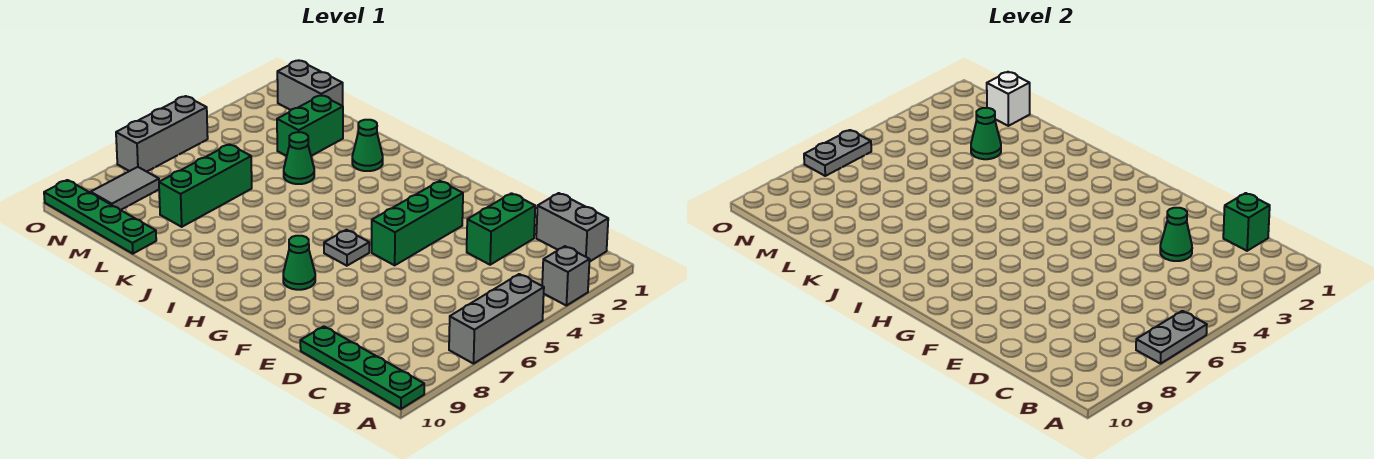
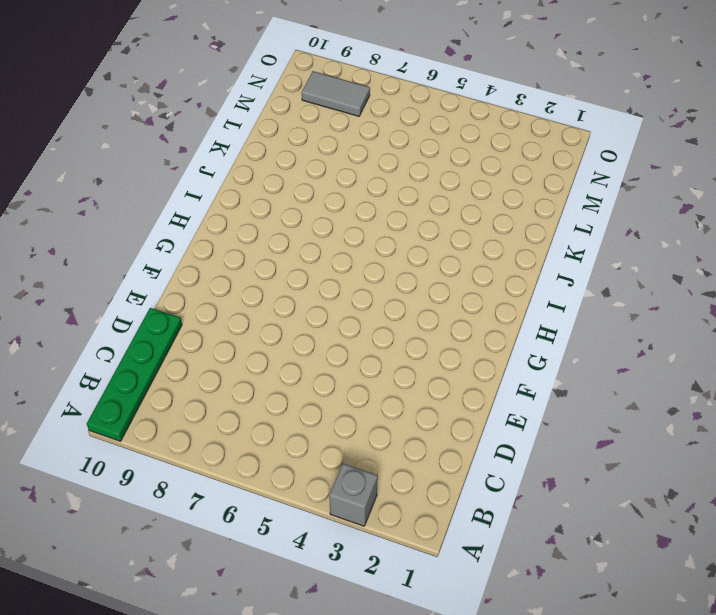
none -> grey 1x3 brick [449,274,544,364]
none -> grey 1x2 brick [536,193,608,262]
none -> green 1x2 brick [467,193,535,265]

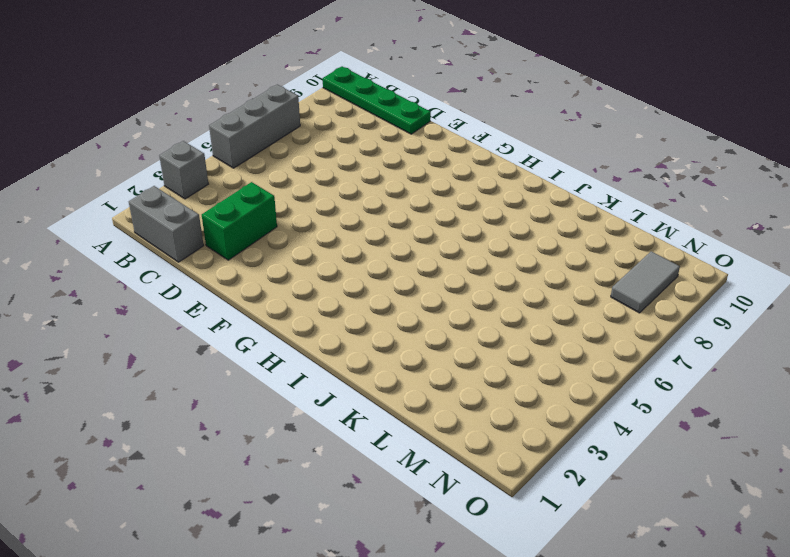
none -> green 1x3 brick [372,181,463,265]
none -> grey 1x1 plate [324,230,369,266]
none -> green 1x1 cone [283,236,315,290]

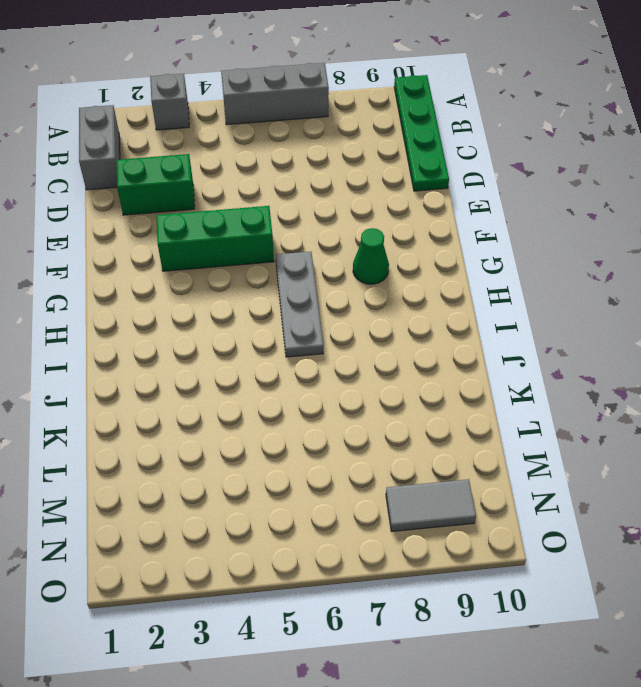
grey 1x3 plate [276,251,323,357] -> grey 1x1 plate [324,230,369,266]
none -> green 1x1 cone [352,120,383,171]
none -> green 1x1 cone [284,132,314,184]
none -> green 1x2 brick [277,95,343,156]

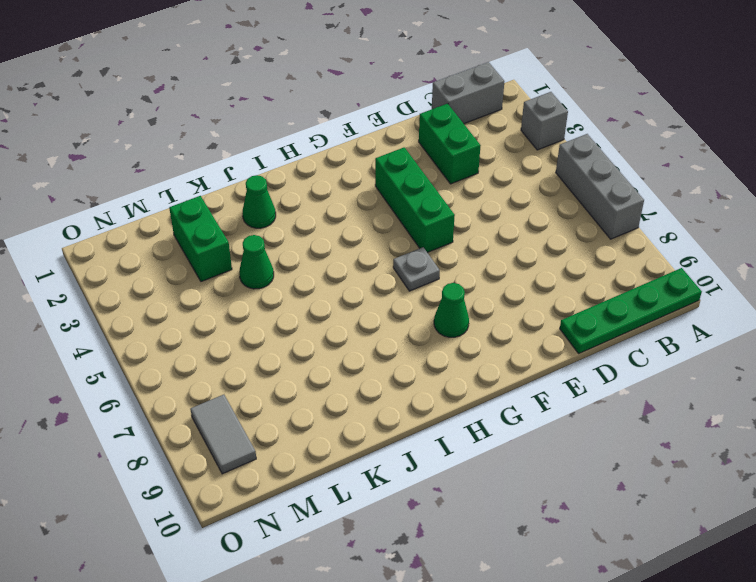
none -> green 1x3 brick [159,144,252,227]
none -> green 1x4 plate [44,180,156,254]
none -> grey 1x2 brick [277,60,343,110]

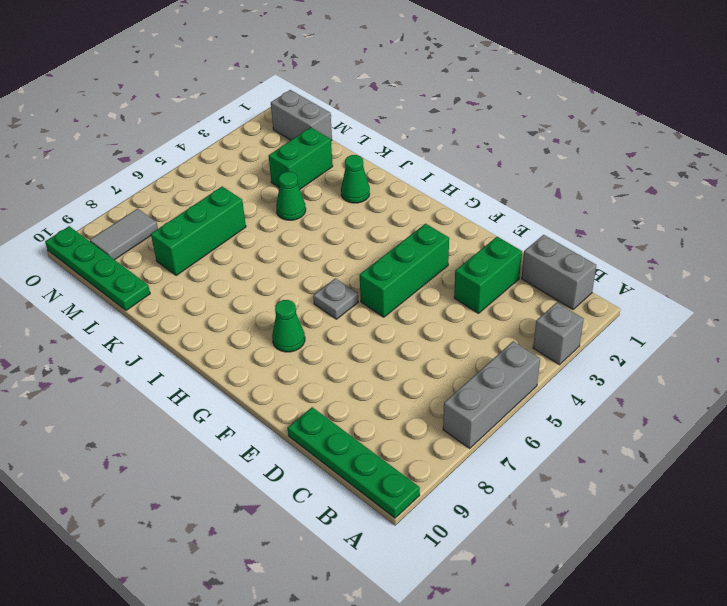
none -> grey 1x3 brick [116,96,208,172]
none -> grey 1x2 plate [1136,311,1207,364]
none -> green 1x1 brick [1223,193,1270,251]

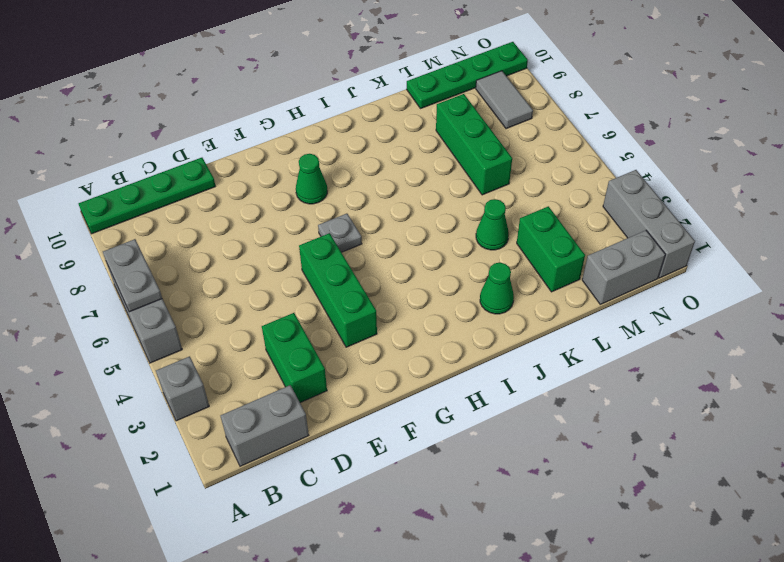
grey 1x3 brick [603,170,695,278] -> grey 1x3 brick moved to [116,96,208,172]
none -> green 1x1 brick [1223,193,1270,251]
none -> green 1x1 cone [1160,208,1192,261]
none -> green 1x1 cone [971,108,1001,159]

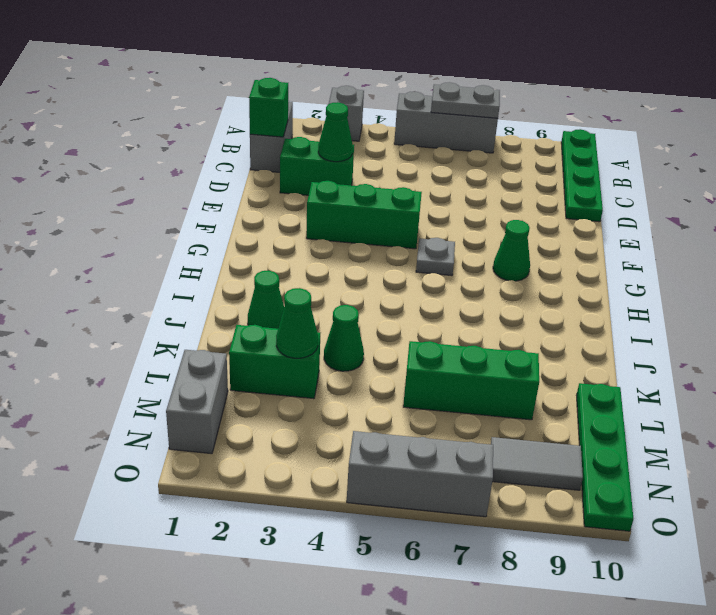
none -> white 1x1 brick [987,72,1030,126]
none -> grey 1x2 plate [804,130,871,176]

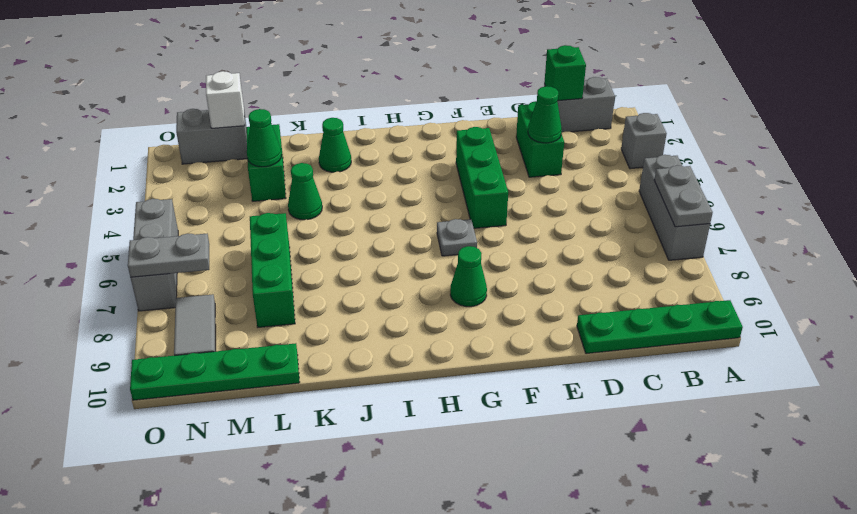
grey 1x2 plate [128,233,209,277] -> grey 1x2 plate turned to [804,130,871,176]

